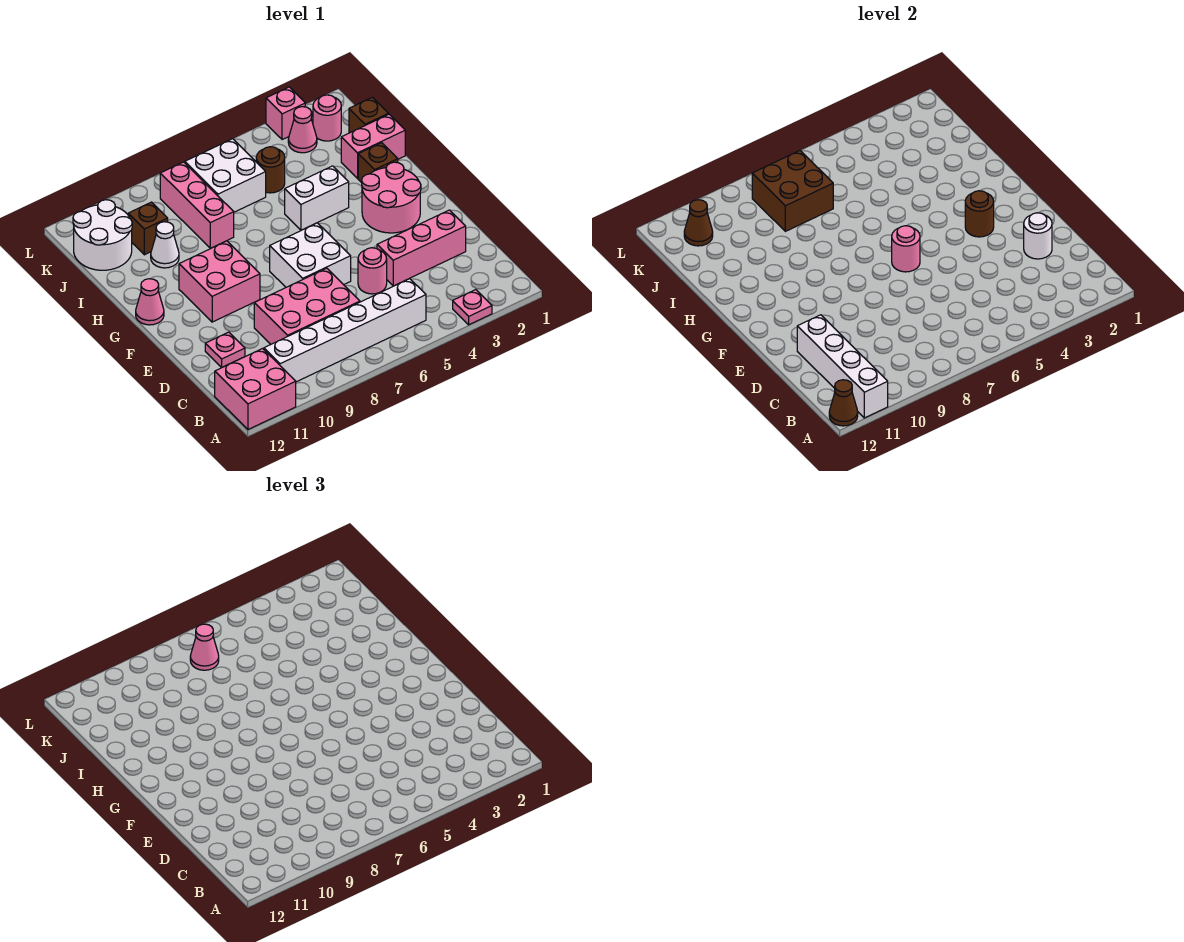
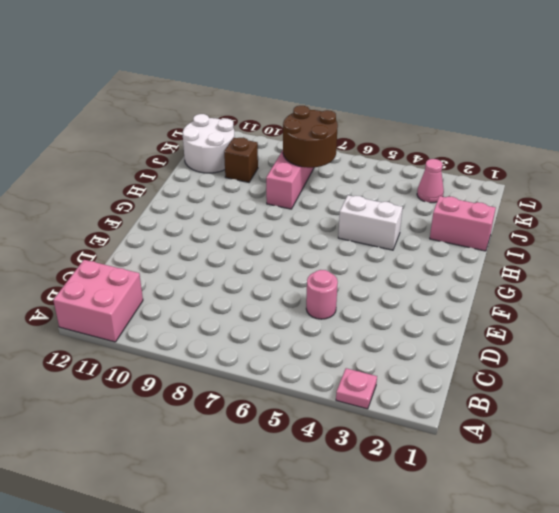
brown 2x2 round brick [283,106,338,168] -> brown 2x2 brick [752,151,833,231]
none -> white 1x6 brick [264,279,426,382]
none -> pink 2x3 brick [254,268,360,344]
none -> pink 1x3 brick [377,210,466,286]
none -> pink 1x1 plate [205,332,245,367]

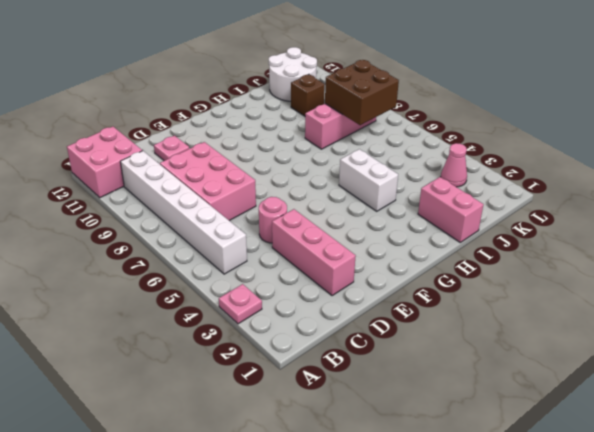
none -> white 2x2 brick [270,223,351,287]
none -> pink 2x2 round brick [362,162,421,233]
none -> pink 2x2 brick [179,241,260,322]
none -> pink 1x1 cone [136,279,164,325]

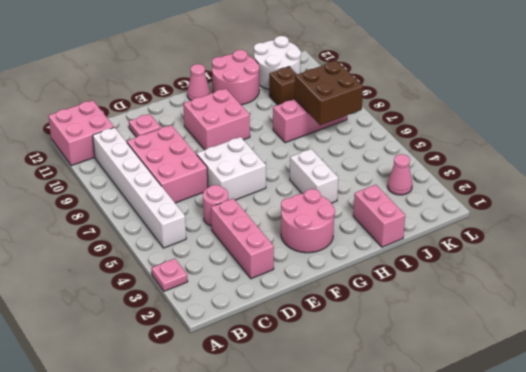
pink 2x2 round brick [212,50,259,105] -> none
none -> brown 1x1 brick [358,143,398,183]
none -> white 1x1 cone [151,222,179,268]
none -> brown 1x1 brick [349,97,388,133]
none -> brown 1x1 round brick [256,147,285,193]

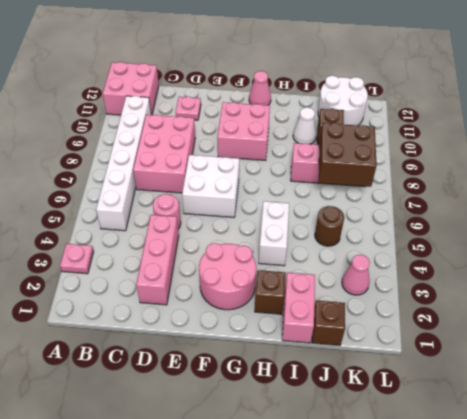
none -> white 2x2 brick [185,139,266,212]
none -> pink 1x1 round brick [313,95,341,141]
none -> pink 1x1 brick [266,87,305,140]
none -> white 1x4 brick [797,315,888,418]

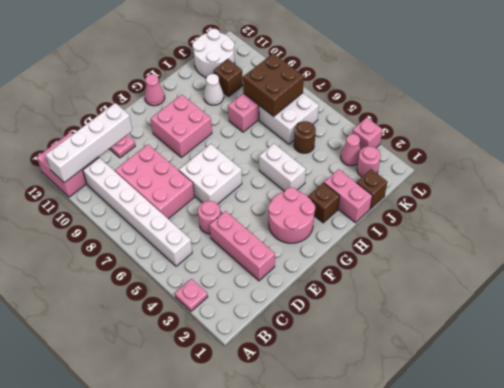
none -> brown 1x1 cone [829,380,858,426]
none -> white 1x1 round brick [1024,213,1052,259]
none -> brown 1x1 round brick [965,191,994,237]
none -> pink 1x1 round brick [892,226,920,272]

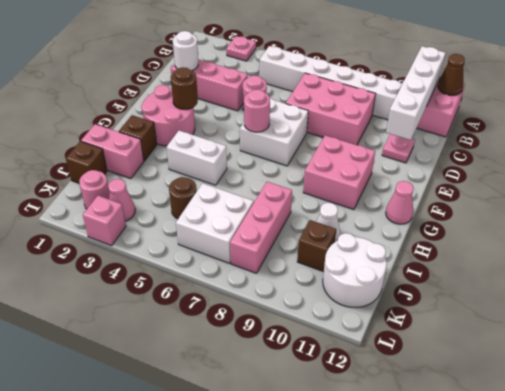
none -> brown 2x2 brick [752,151,833,231]
none -> brown 1x1 cone [684,200,713,246]
none -> pink 1x1 cone [190,624,219,670]

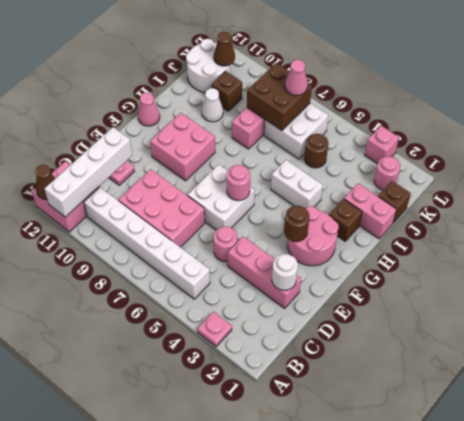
none -> pink 1x1 cone [288,107,317,153]

